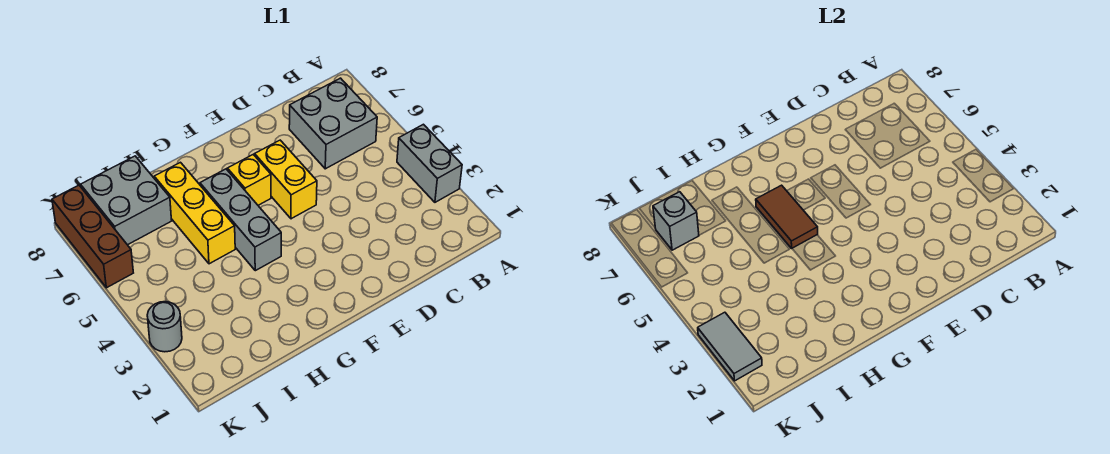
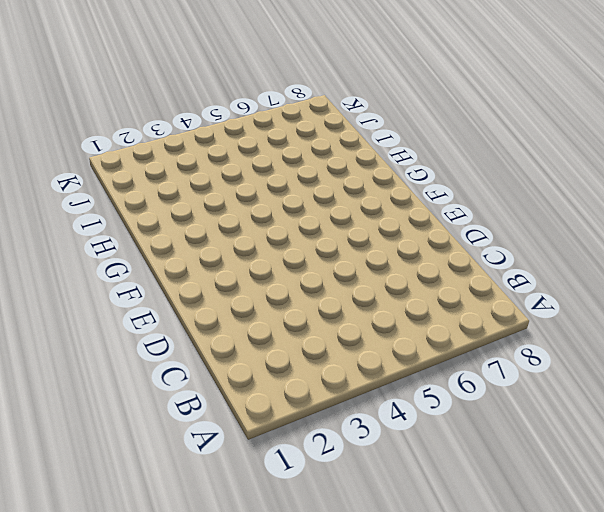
none -> grey 1x2 brick [397,124,462,202]
none -> grey 2x2 brick [289,78,377,169]
none -> yellow 1x2 brick [255,140,317,219]

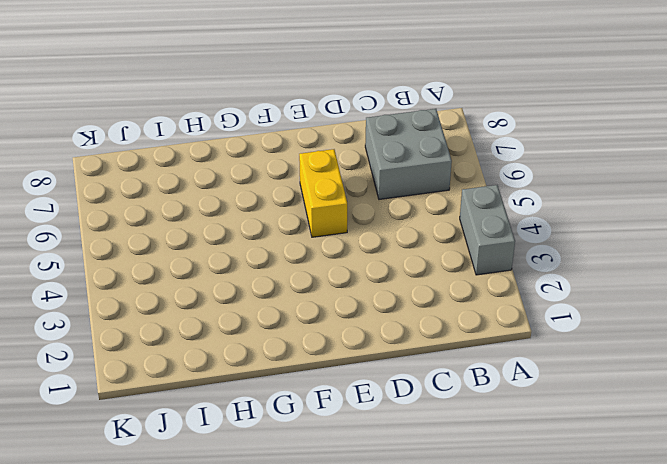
none -> yellow 1x1 brick [227,155,271,205]
none -> grey 1x3 brick [200,169,281,271]
none -> yellow 1x3 brick [154,162,235,264]

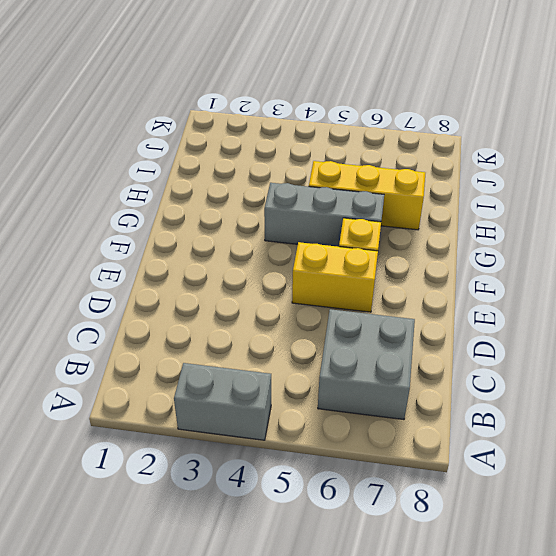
none -> grey 2x2 brick [81,156,172,245]
none -> grey 1x1 round brick [147,302,182,352]
none -> brown 1x3 brick [52,185,133,288]

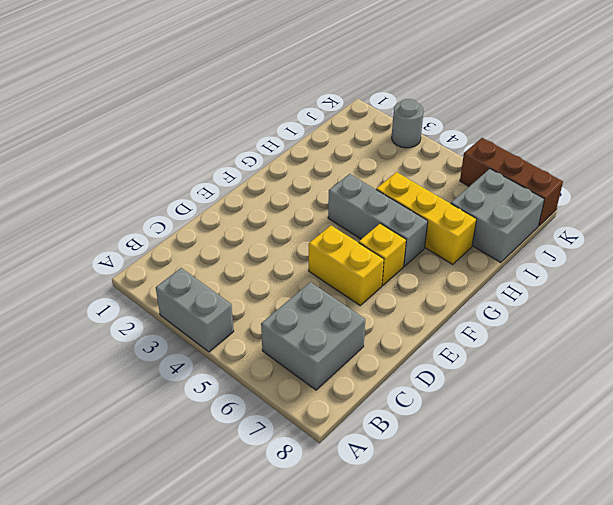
none -> brown 1x2 tile [756,185,818,248]
none -> grey 1x1 brick [653,192,699,250]
none -> grey 1x2 tile [698,312,762,381]

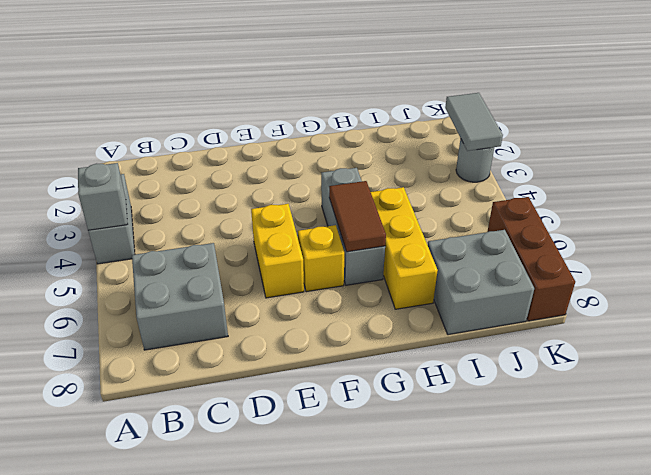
grey 1x1 brick [78,163,128,230] -> grey 1x1 brick moved to [653,192,699,250]

